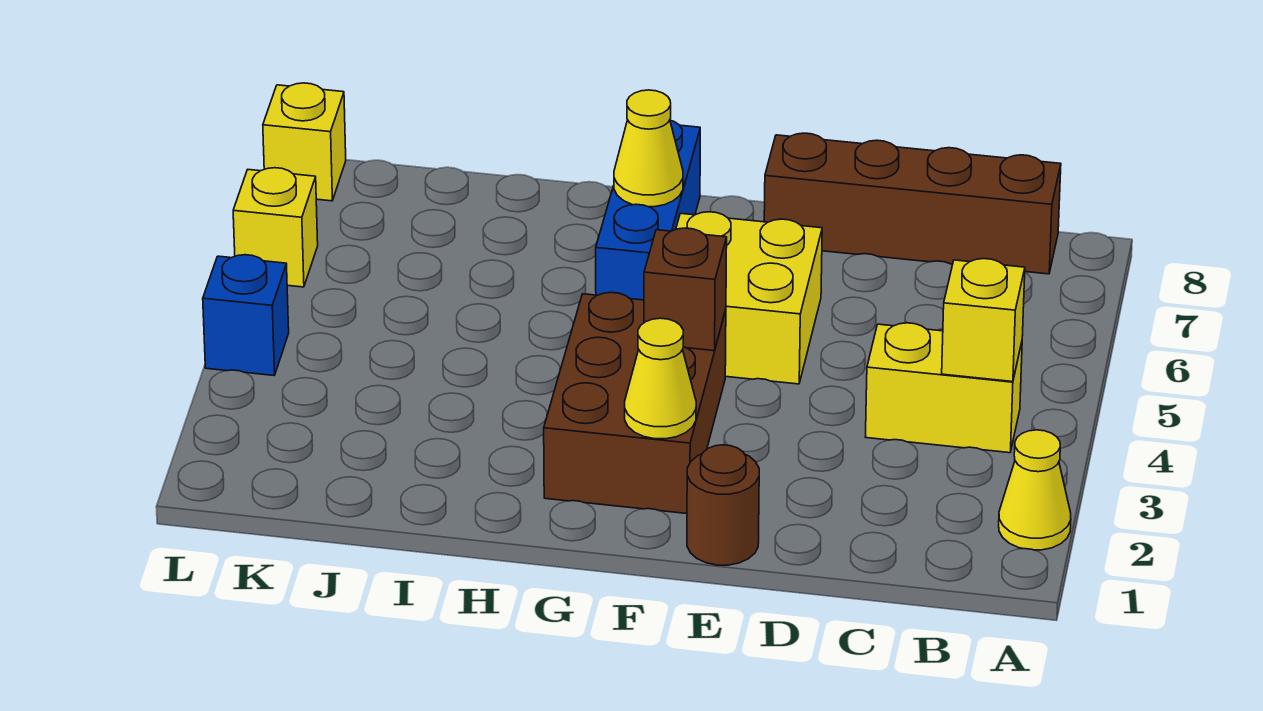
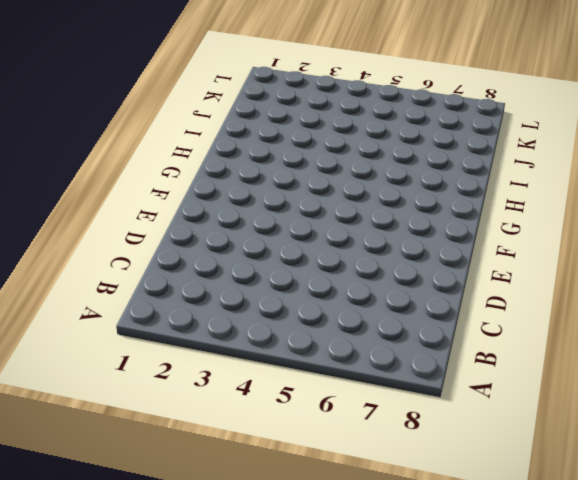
none -> yellow 1x1 cone [999,430,1071,550]
none -> yellow 1x2 brick [866,323,1022,453]
none -> brown 1x4 brick [764,133,1061,274]

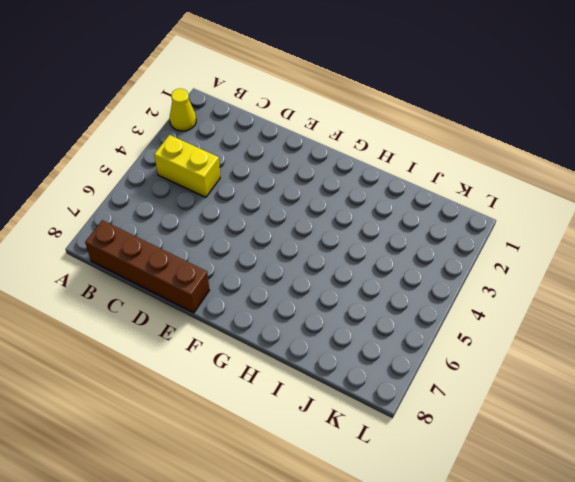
none -> brown 1x1 round brick [687,445,759,565]
none -> yellow 2x2 brick [676,212,822,384]
none -> brown 2x3 brick [544,292,726,514]

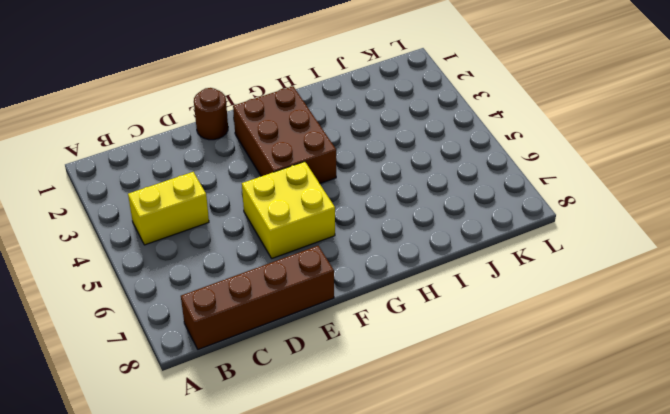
none -> yellow 1x1 cone [999,430,1071,550]
none -> blue 1x3 brick [596,120,700,300]
none -> blue 1x1 brick [203,255,289,375]

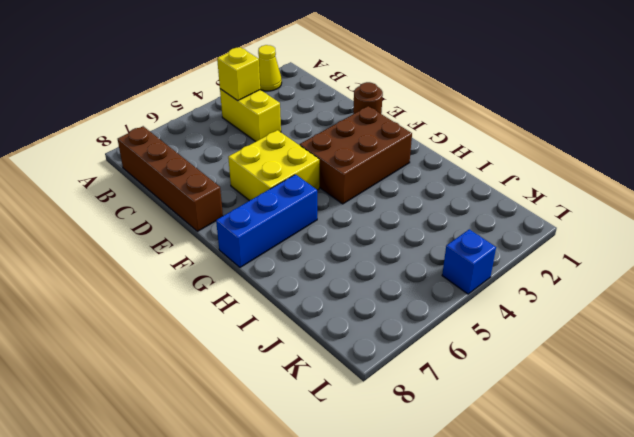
none -> yellow 1x1 brick [233,168,318,287]
none -> yellow 1x1 brick [263,83,346,201]
none -> yellow 1x1 cone [625,318,696,439]

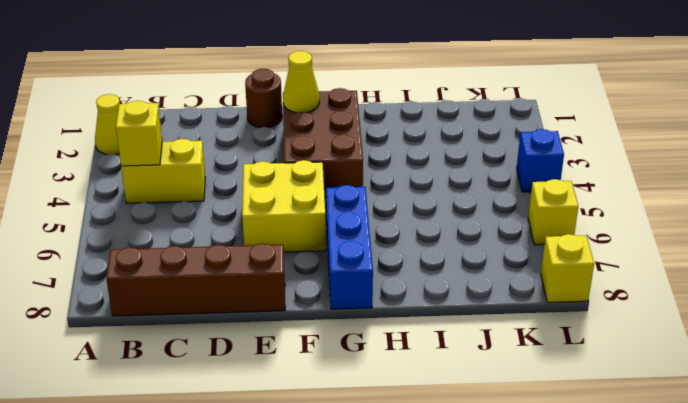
none -> brown 1x1 brick [644,228,727,351]
none -> yellow 1x1 cone [614,90,683,207]

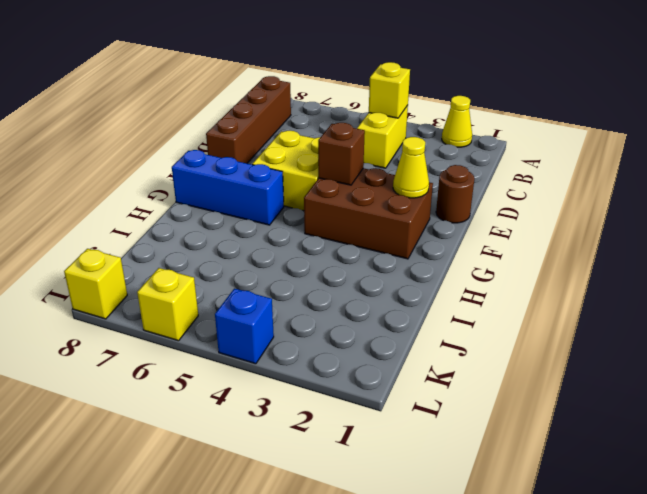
none -> yellow 1x1 cone [614,90,683,207]

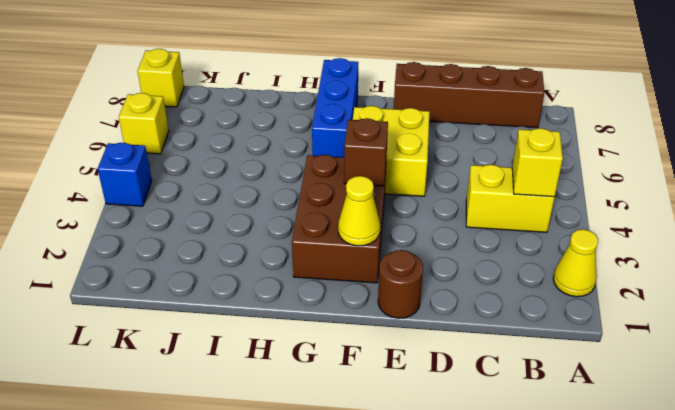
none -> yellow 1x1 cone [614,90,683,207]

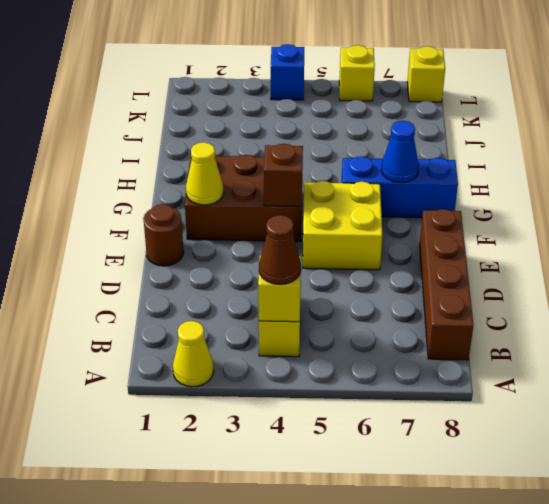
brown 1x1 cone [259,215,301,284] -> none
blue 1x1 cone [381,121,419,182] -> yellow 1x1 cone [614,90,683,207]

